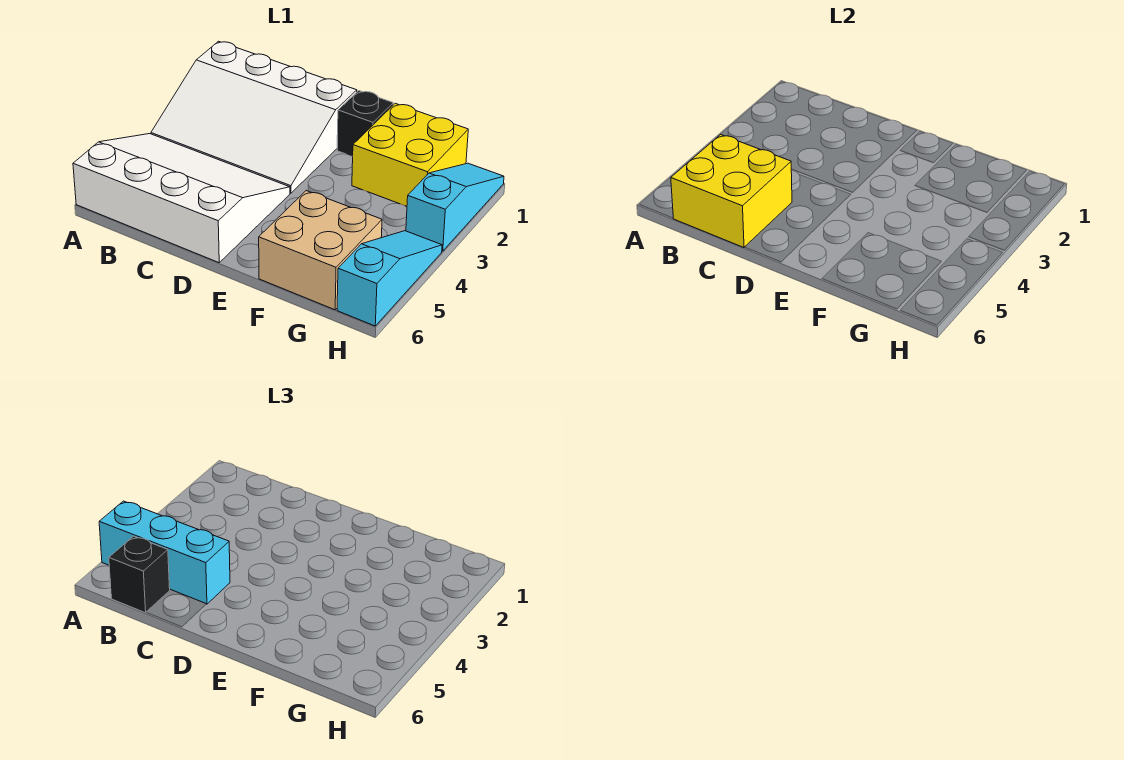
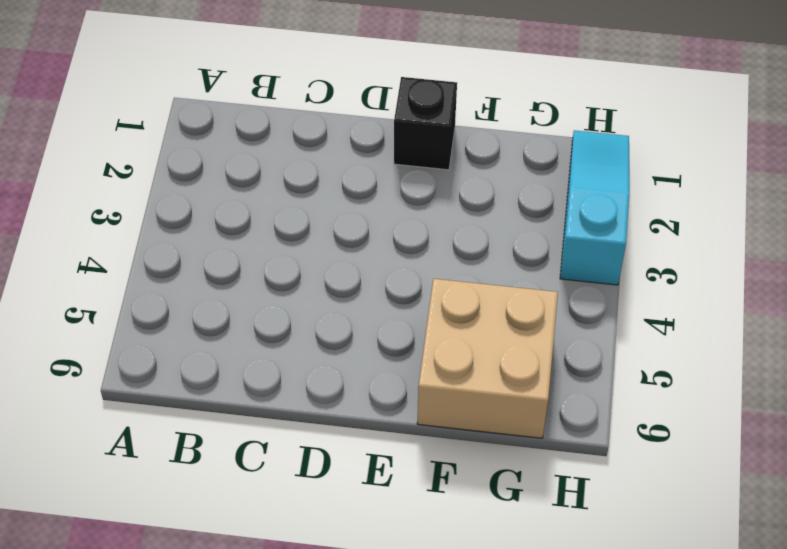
none -> white 3x4 slope [151,41,357,193]
none -> white 3x4 slope [73,134,290,263]

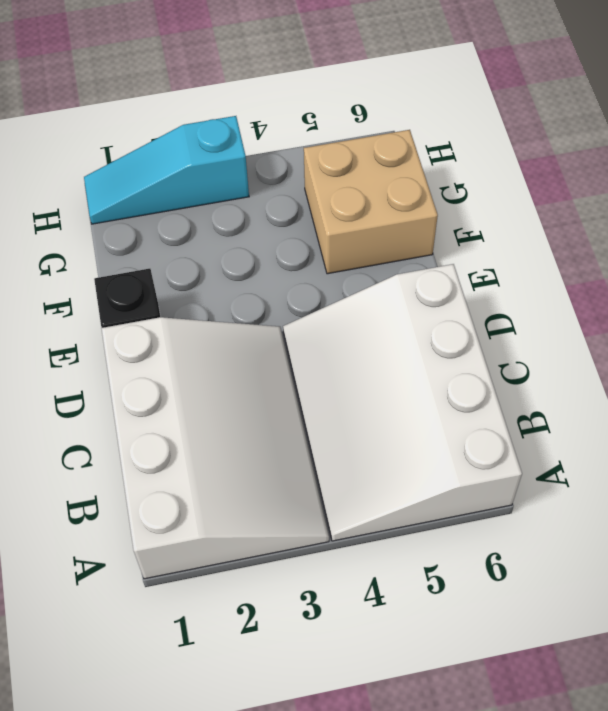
none -> yellow 2x2 brick [352,103,468,206]
none -> cyan 1x3 slope [337,231,442,326]

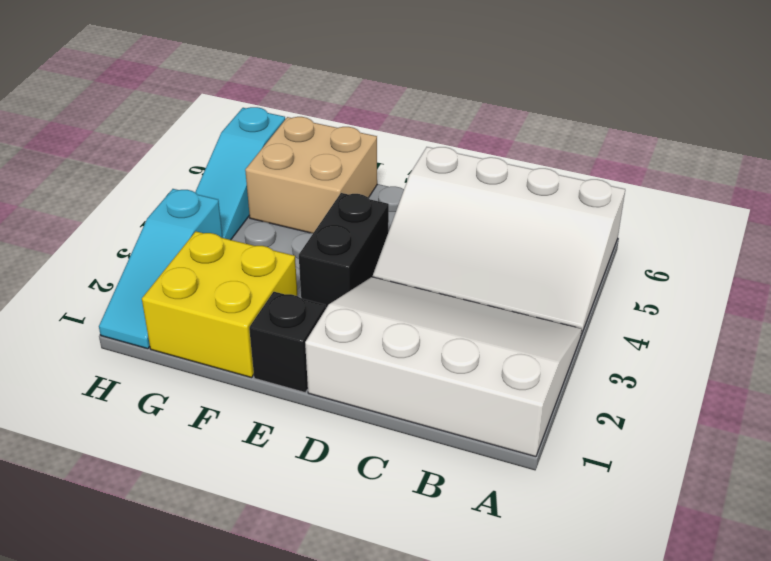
black 1x2 brick [299,193,389,308] -> none
none -> yellow 2x2 brick [671,135,792,248]
none -> cyan 1x3 brick [99,501,230,604]

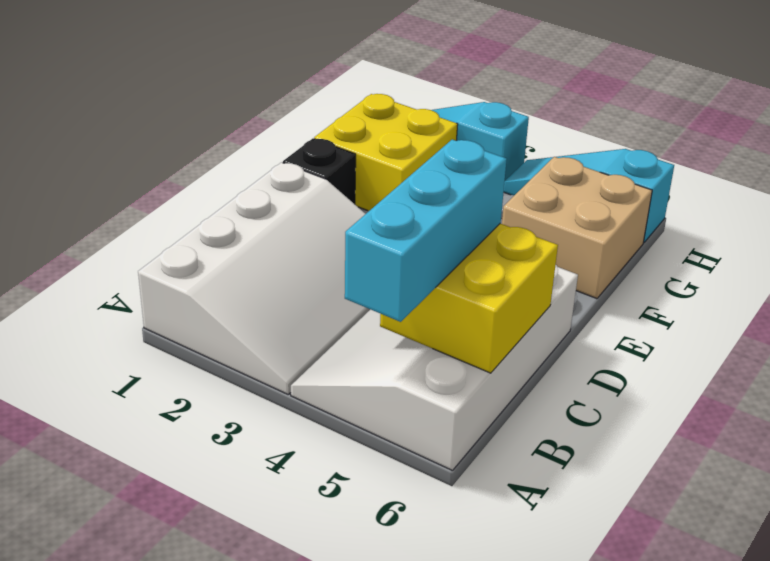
none -> black 1x1 brick [109,536,170,613]

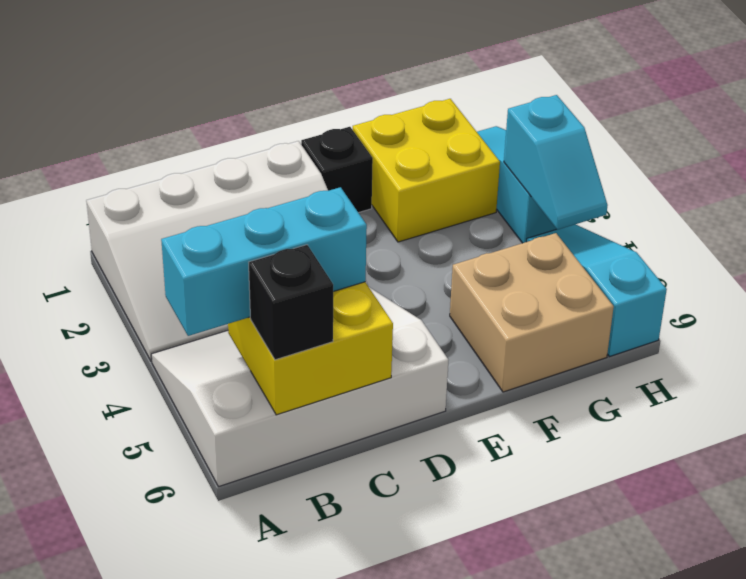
cyan 1x2 slope [504,95,608,230] -> none

